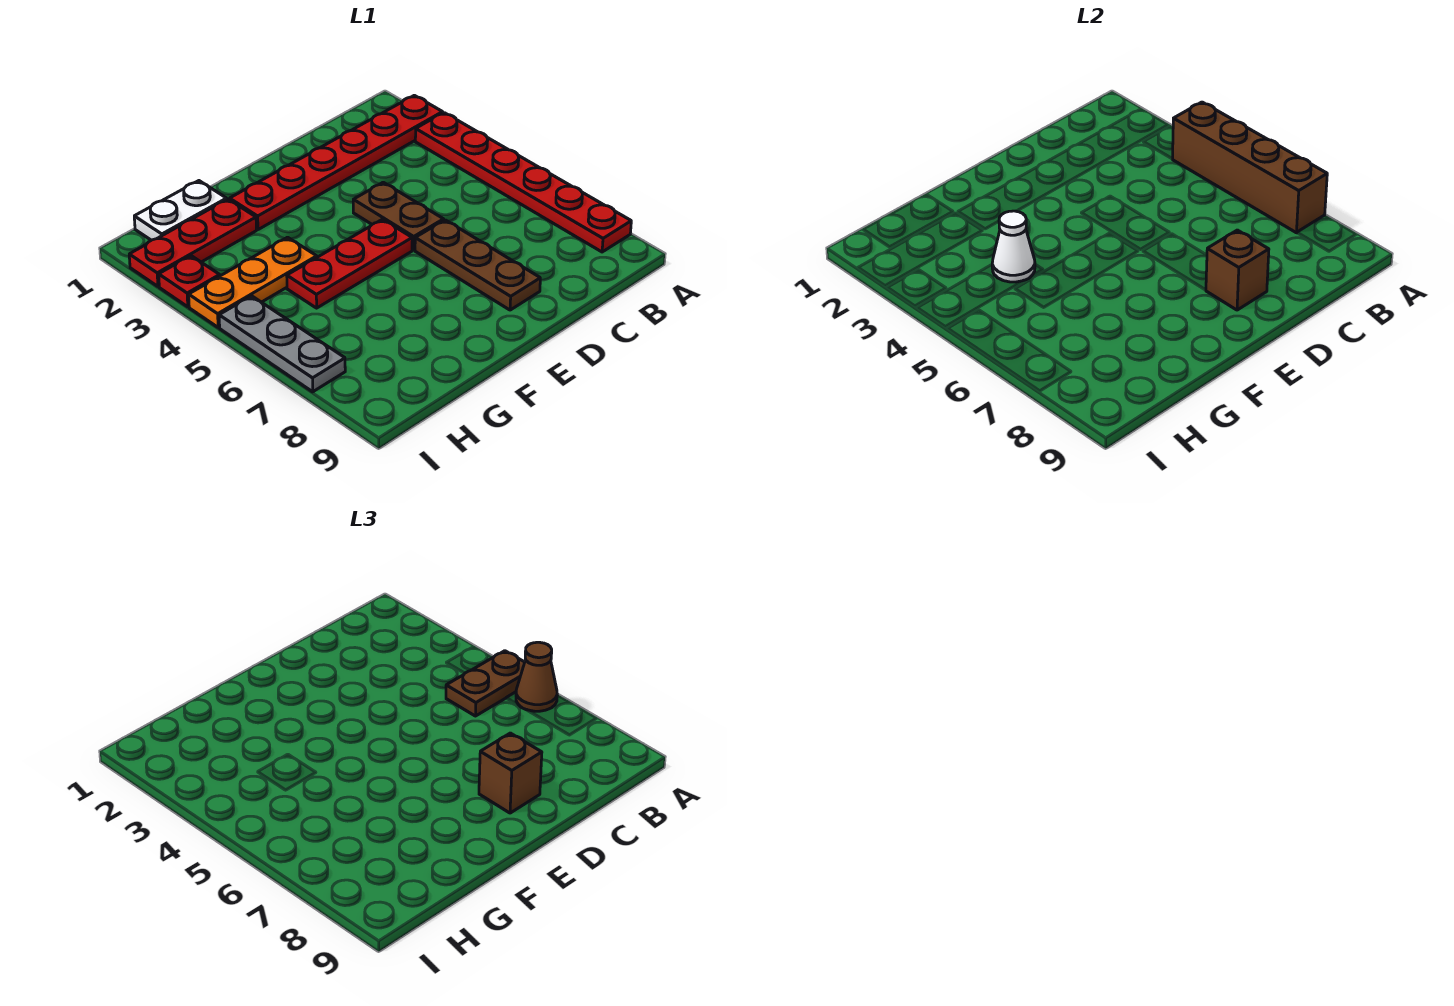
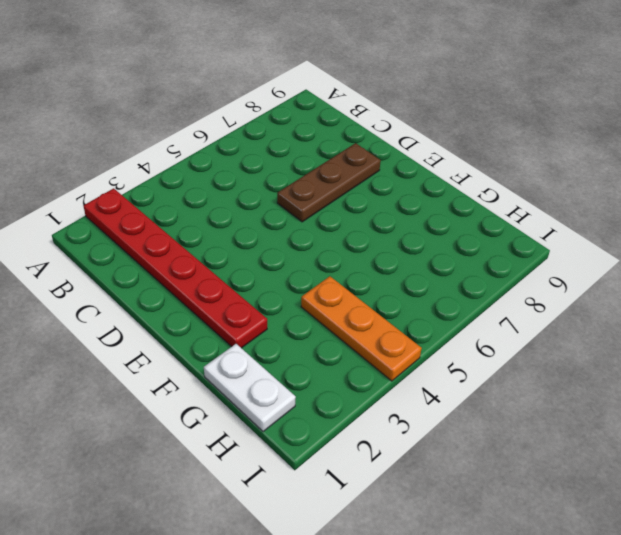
none -> red 1x6 plate [415,113,631,252]
none -> brown 1x2 plate [353,182,444,250]
none -> red 1x3 plate [287,219,412,308]

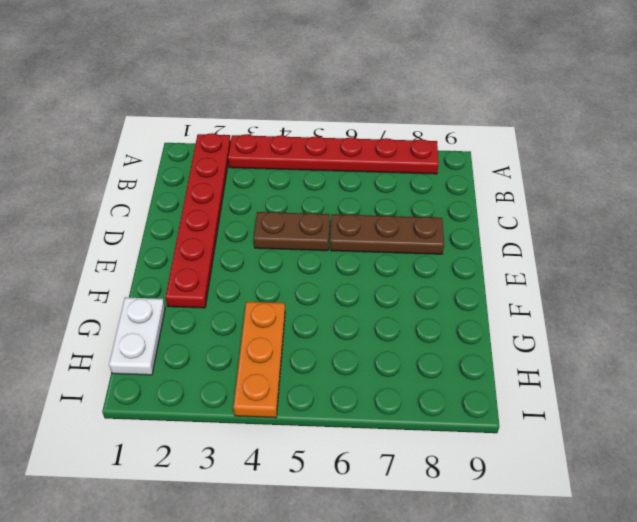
none -> red 1x3 plate [287,219,412,308]
none -> red 1x3 plate [129,199,256,286]
none -> red 1x1 plate [159,256,220,307]

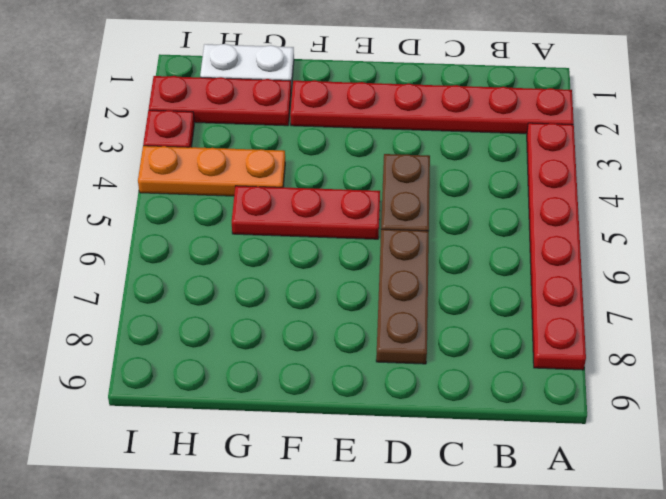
none -> grey 1x3 plate [219,296,345,392]
none -> brown 1x4 brick [1173,102,1327,233]
none -> brown 1x1 brick [1206,230,1269,310]

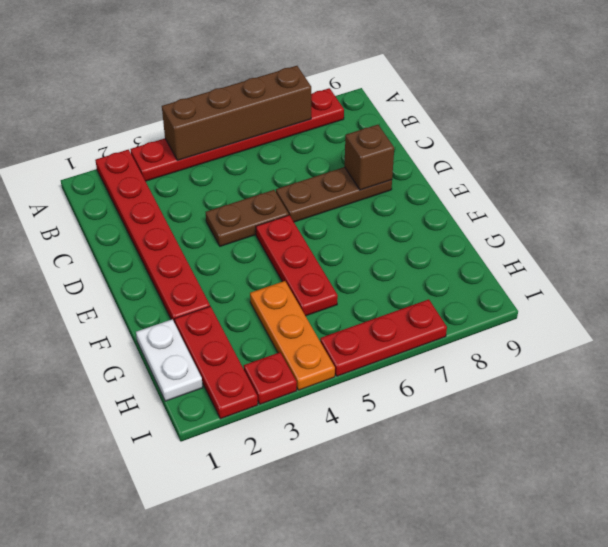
red 1x3 plate [320,299,447,376] -> grey 1x3 plate [219,296,345,392]
none -> white 1x1 cone [992,211,1035,282]
none -> brown 1x2 plate [446,651,525,716]
none -> brown 1x1 cone [516,642,557,711]

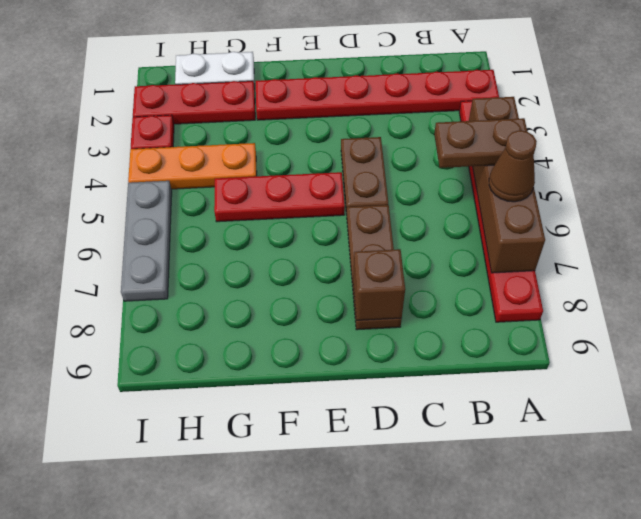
none -> white 1x1 cone [992,211,1035,282]
none -> brown 1x1 brick [479,733,542,813]

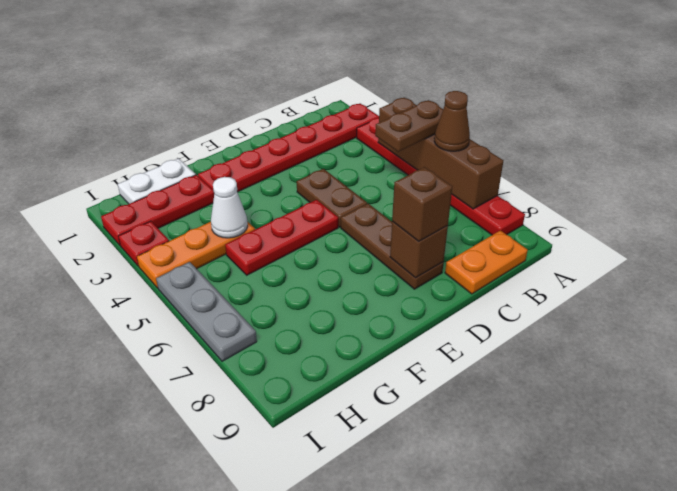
orange 1x2 plate [445,230,528,294] -> none

